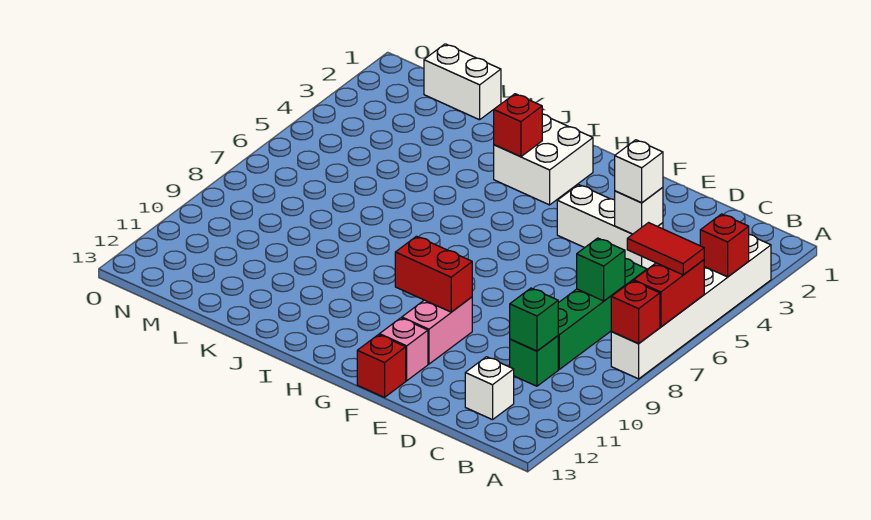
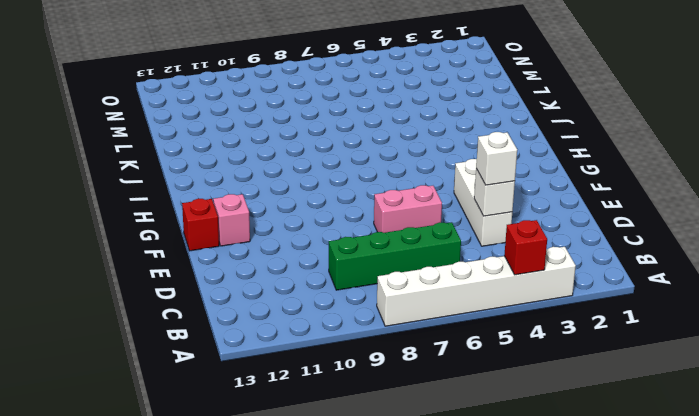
pink 1x2 brick [374,185,442,233] -> pink 1x2 brick moved to [402,297,472,364]
none -> green 1x1 brick [510,336,558,386]
none -> white 1x1 brick [465,357,514,420]
none -> white 2x2 brick [494,114,593,205]

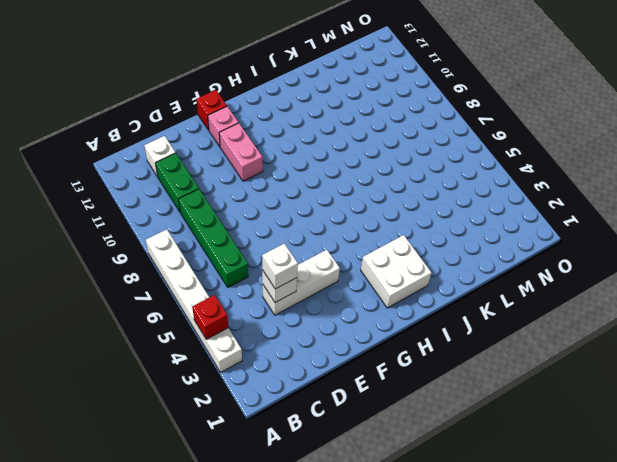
green 1x2 brick [156,153,199,212] -> green 1x1 brick [510,336,558,386]
none -> white 1x2 brick [424,44,501,120]
none -> red 1x2 brick [634,260,704,327]
none -> red 1x1 brick [611,281,660,343]

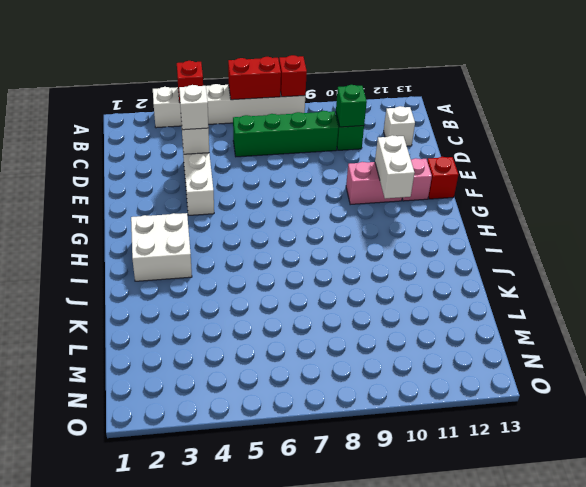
white 1x2 brick [375,135,414,198] -> white 1x2 brick moved to [424,44,501,120]
none -> green 1x1 brick [577,238,625,301]
none -> red 1x2 brick [395,236,472,312]
none -> red 1x1 brick [494,94,542,157]

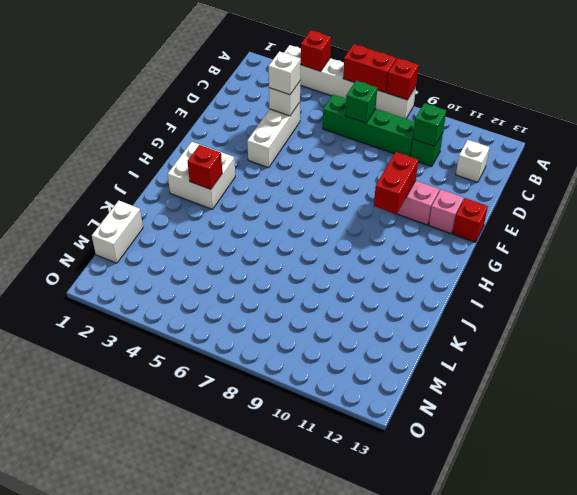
none -> red 1x2 tile [627,223,704,275]

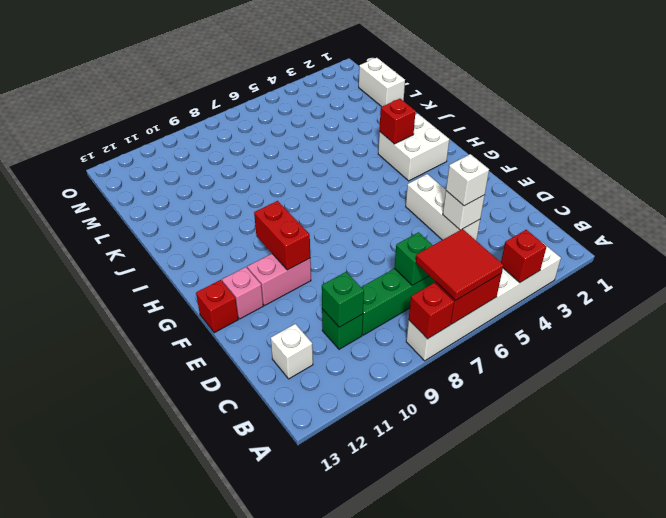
red 2x2 tile [416,229,503,301] -> red 1x2 tile [627,223,704,275]

